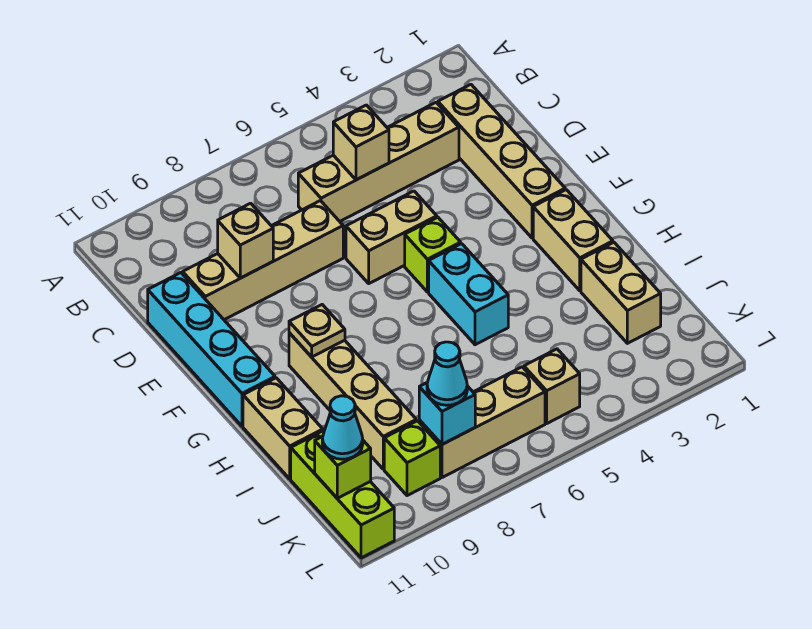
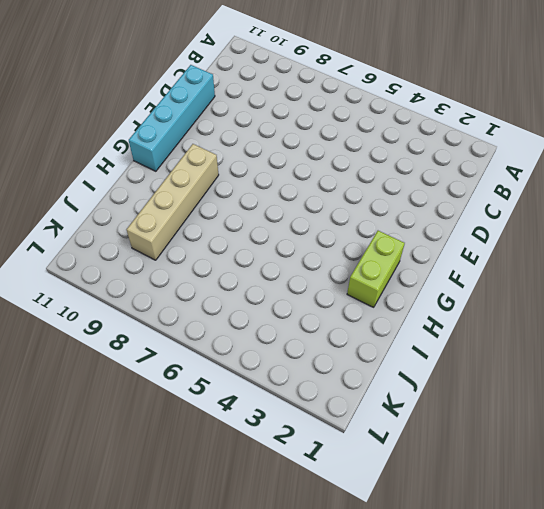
lime 1x2 brick [347,231,405,307] -> tan 1x2 brick [533,190,613,291]
none -> tan 1x4 brick [438,84,565,238]
none -> tan 1x4 brick [298,103,459,221]
none -> tan 1x4 brick [183,201,343,320]

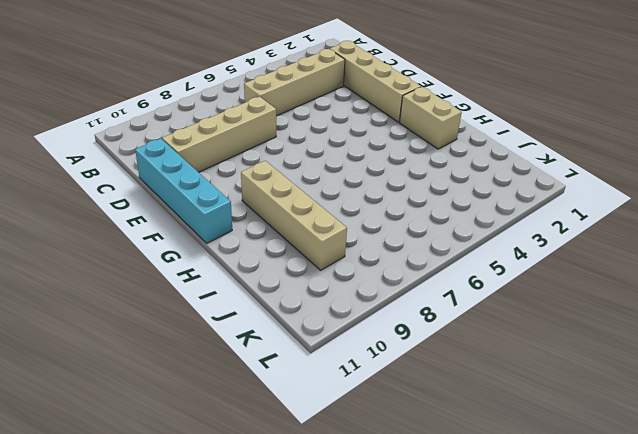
none -> tan 1x2 brick [346,191,437,283]
none -> lime 1x1 brick [405,217,461,292]
none -> cyan 1x2 brick [429,244,508,345]

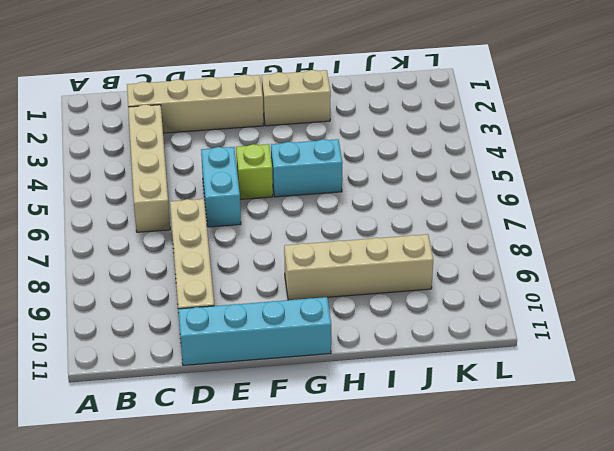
cyan 1x2 brick [201,147,241,227] -> tan 1x2 brick [346,191,437,283]
none -> tan 1x2 brick [243,378,323,479]
none -> tan 1x2 brick [581,242,661,343]
none -> lime 1x3 brick [291,431,394,558]

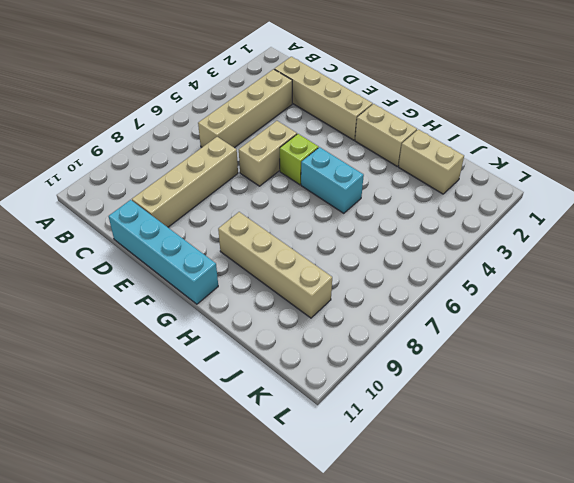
none -> tan 1x2 brick [243,378,323,479]
none -> lime 1x3 brick [291,431,394,558]
none -> tan 1x1 brick [524,349,580,423]

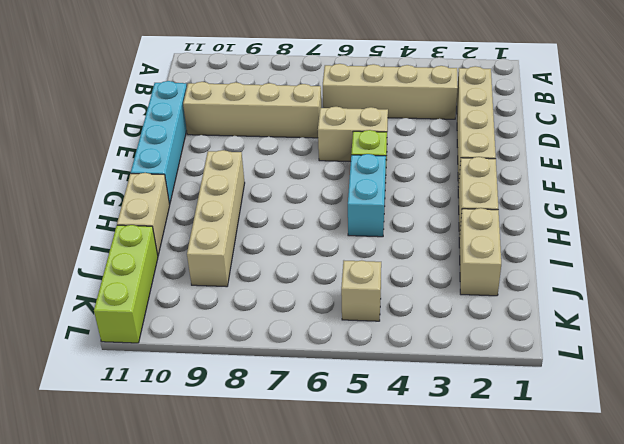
none -> tan 1x3 brick [419,367,545,478]
none -> lime 1x1 brick [384,421,440,496]
none -> tan 1x1 brick [333,105,389,180]

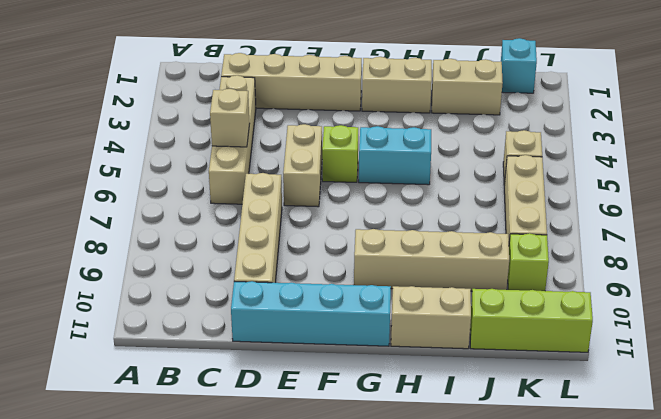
cyan 1x1 brick [501,38,537,93] -> cyan 1x1 brick moved to [419,383,475,444]
none -> tan 1x1 brick [218,203,273,278]
none -> tan 1x1 plate [289,305,345,357]
none -> lime 1x1 brick [315,436,371,498]

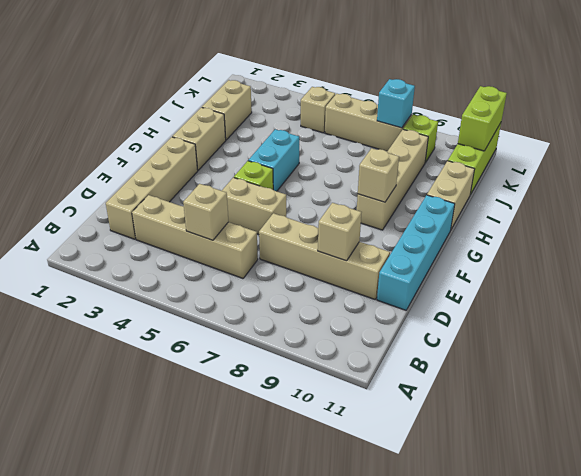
tan 1x1 brick [358,148,399,202] -> tan 1x1 plate [289,305,345,357]
lime 1x2 brick [458,86,507,151] -> lime 1x1 brick [315,436,371,498]
none -> cyan 1x1 cone [427,342,467,405]
none -> cyan 1x1 cone [322,396,363,459]

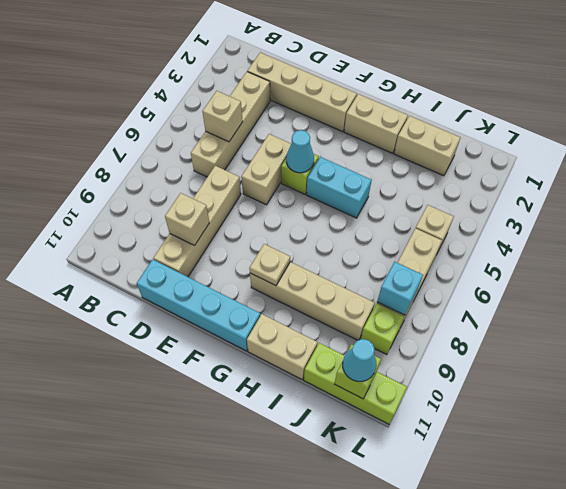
cyan 1x1 cone [286,130,314,173] -> cyan 1x1 cone moved to [427,342,467,405]

